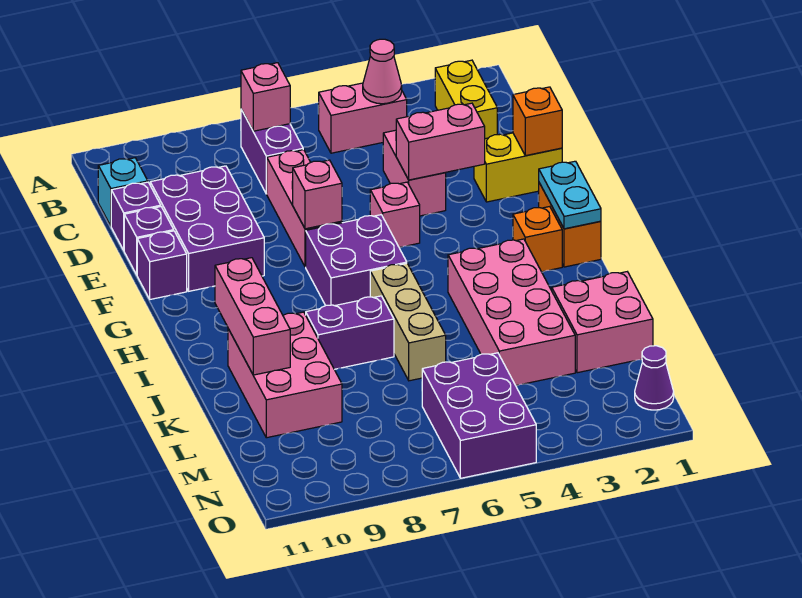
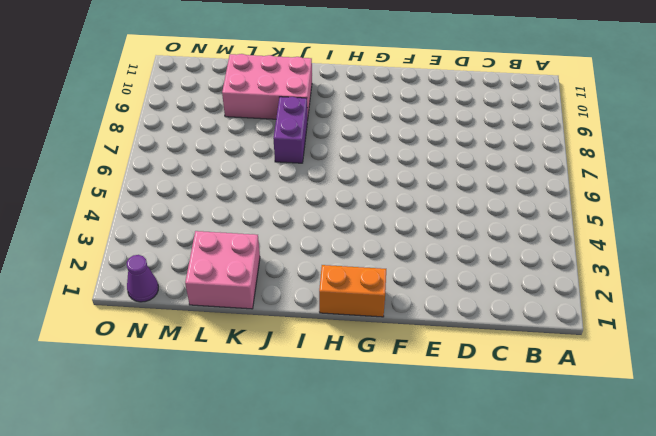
none -> yellow 1x2 brick [435,60,497,139]
none -> pink 1x2 brick [318,83,407,153]
none -> purple 1x2 brick [241,110,303,194]

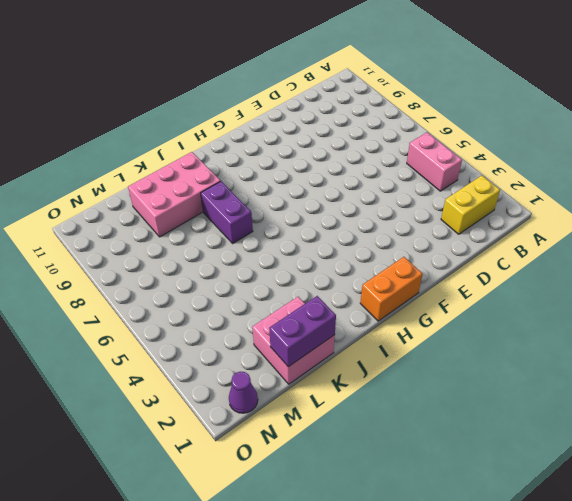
purple 1x2 brick [269,296,336,367] -> purple 1x2 brick moved to [241,110,303,194]
none -> cyan 1x1 brick [98,158,148,226]
none -> pink 1x2 brick [383,130,446,216]
none -> pink 1x3 brick [267,150,342,267]

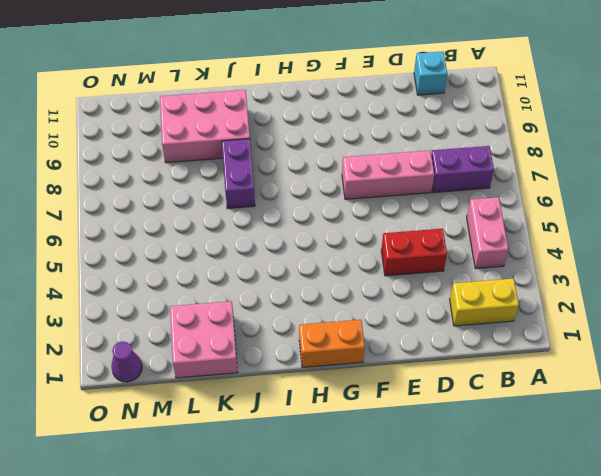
red 1x2 brick [381,229,447,276] -> pink 1x2 brick [383,130,446,216]
none -> purple 2x3 brick [150,166,264,291]
none -> purple 1x1 brick [111,182,161,250]
none -> yellow 1x2 brick [474,133,562,202]

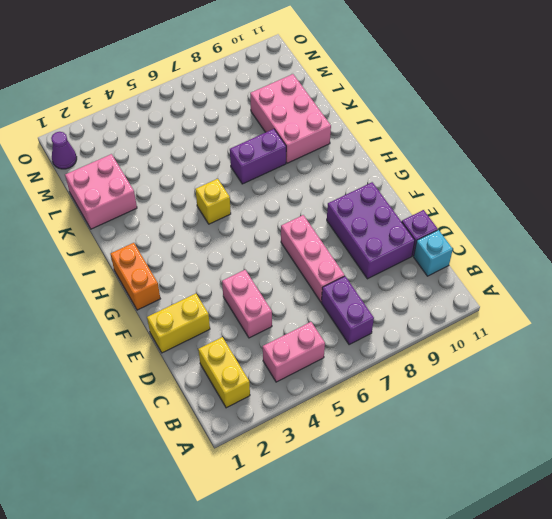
yellow 1x1 brick [195,179,231,224] -> none
none -> purple 1x1 brick [124,207,174,275]
none -> pink 1x1 brick [370,182,420,247]
none -> purple 1x1 brick [137,231,187,299]

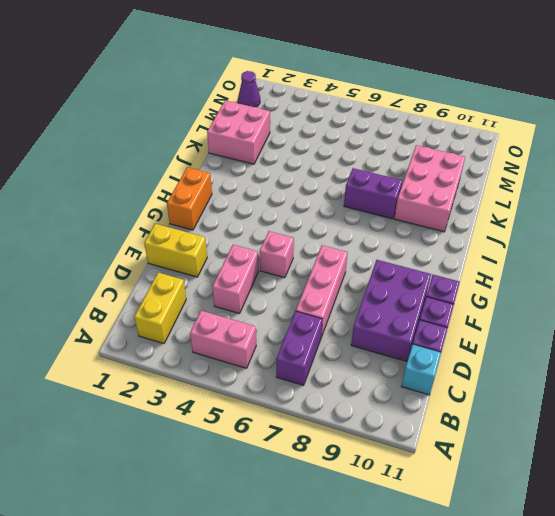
none -> purple 2x2 brick [306,215,407,306]
none -> orange 1x1 brick [513,207,562,272]
none -> pink 2x4 brick [448,239,575,385]

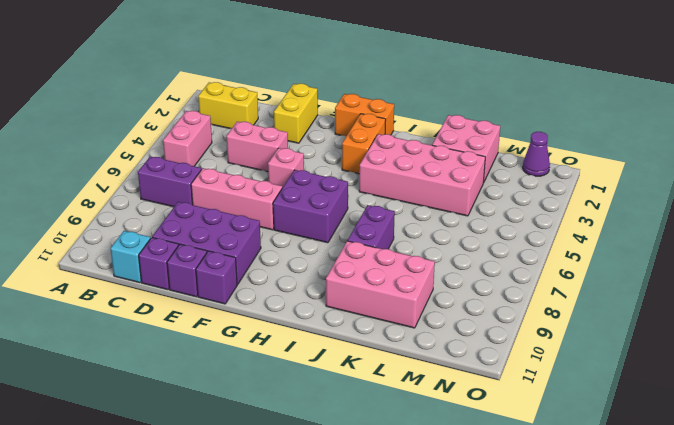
orange 1x2 brick [342,114,386,174] -> orange 1x1 brick [513,207,562,272]
none -> tan 1x3 brick [370,264,446,381]
none -> purple 2x3 brick [422,353,536,478]
none -> pink 1x1 cone [363,39,402,104]

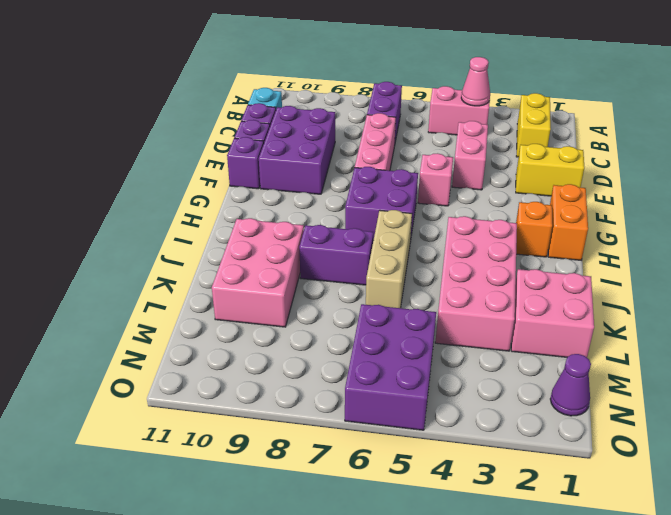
none -> pink 1x1 brick [241,63,290,131]
none -> orange 1x1 brick [513,87,562,156]
none -> pink 1x2 brick [396,103,485,180]

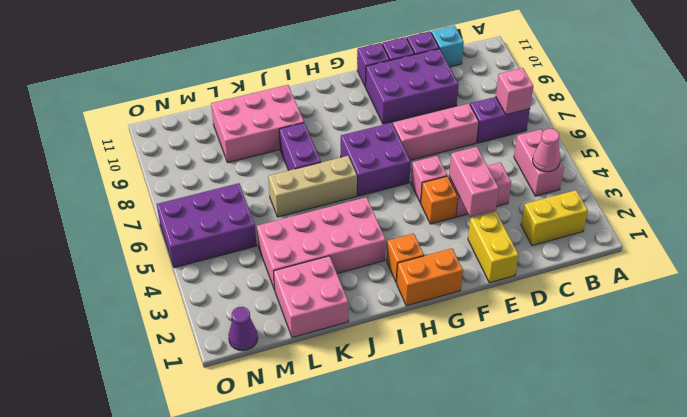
orange 1x1 brick [421,176,458,224] -> orange 1x1 brick moved to [513,87,562,156]
none -> pink 1x1 brick [293,160,342,229]
none -> cyan 1x2 plate [539,161,601,229]
none -> pink 1x3 brick [215,258,290,375]

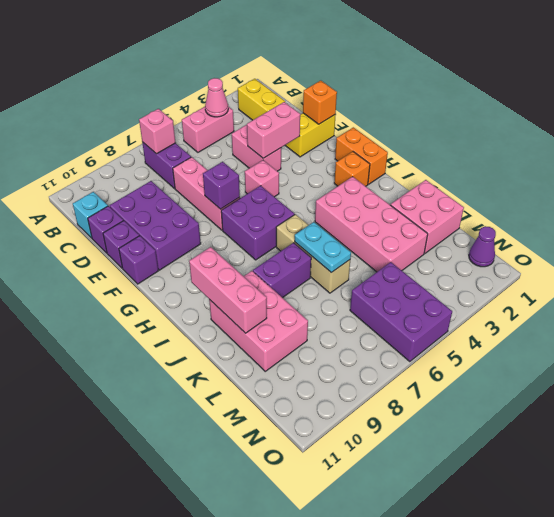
purple 1x1 brick [203,162,240,209] -> pink 1x1 brick [293,160,342,229]
cyan 1x2 plate [295,222,351,273] -> cyan 1x2 plate moved to [539,161,601,229]

